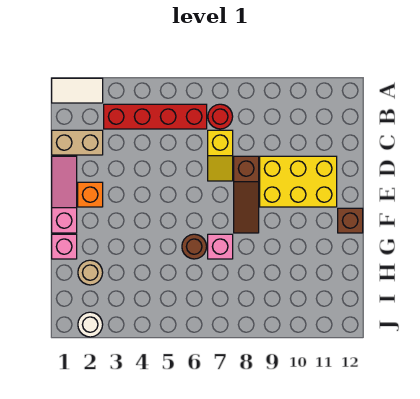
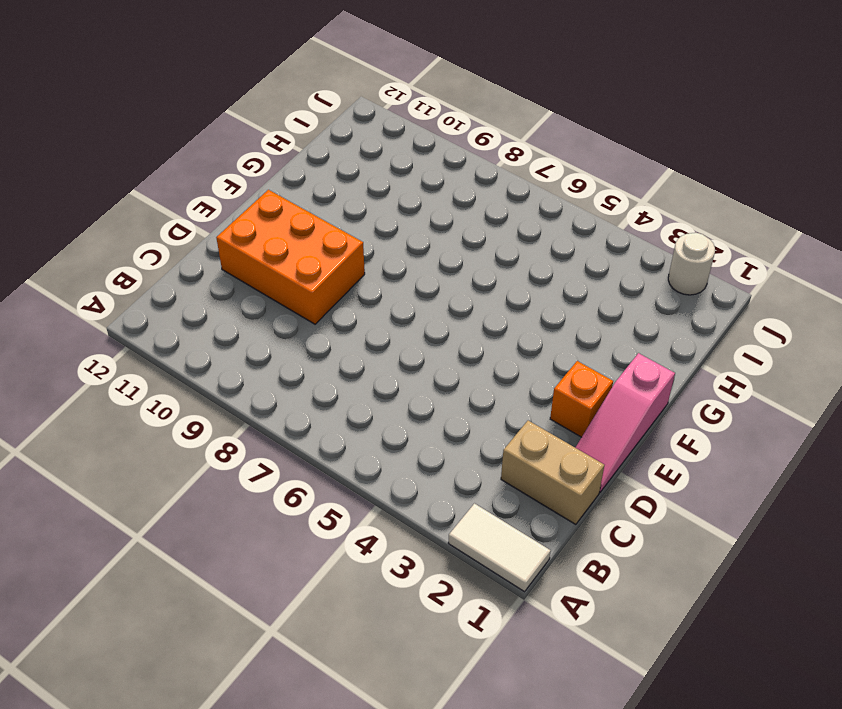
orange 2x3 brick [216,190,365,324] -> yellow 2x3 brick [260,156,337,207]
none -> red 1x4 brick [104,104,207,129]
none -> red 1x1 round brick [208,104,233,129]
none -> yellow 1x2 slope [208,130,233,181]

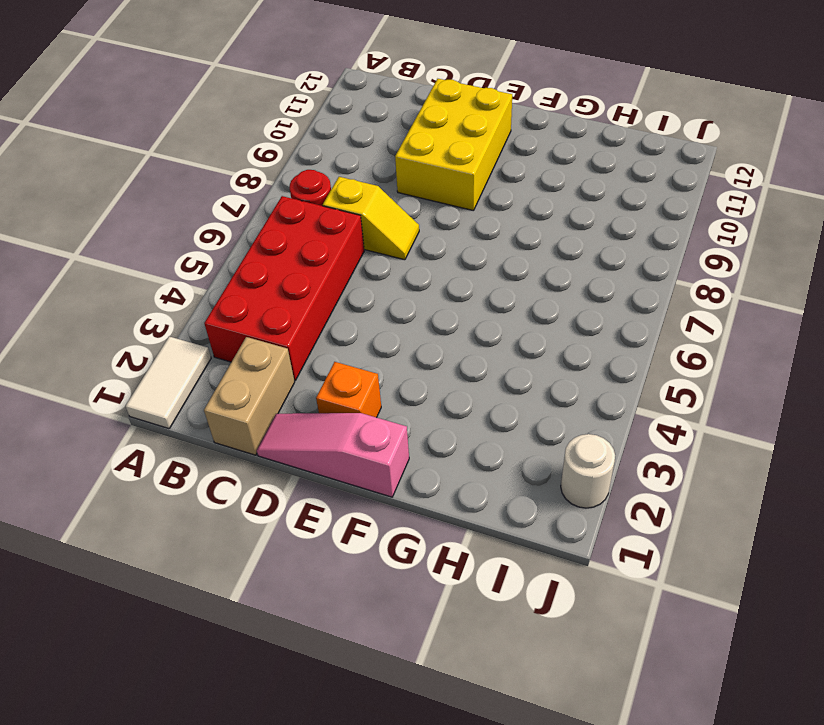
red 2x4 brick [204,196,364,381] -> red 1x4 brick [104,104,207,129]
none -> brown 1x3 slope [234,156,259,233]
none -> brown 1x1 brick [338,208,363,233]
none -> pink 1x1 brick [52,234,77,259]

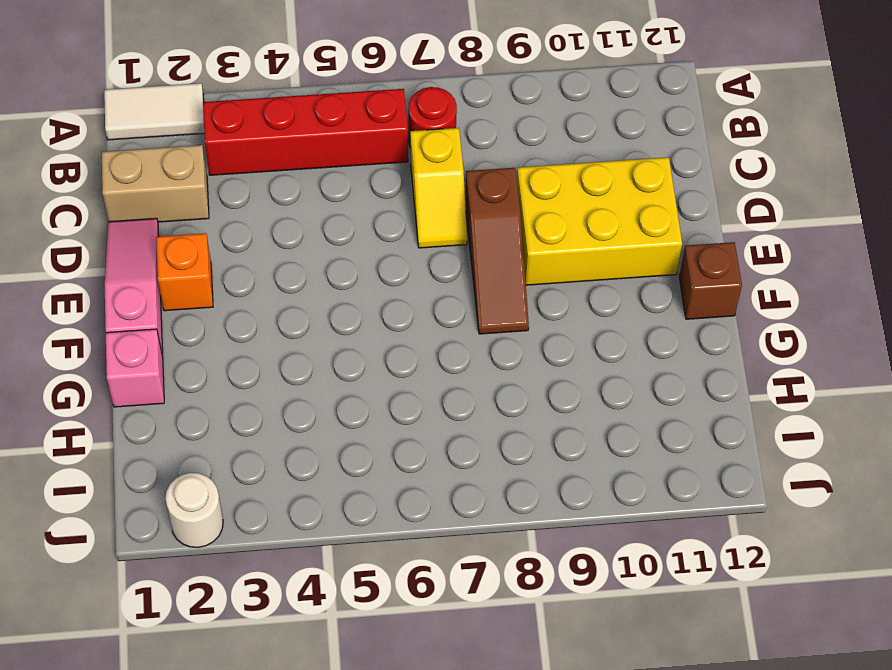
none -> brown 1x1 round brick [182,234,207,259]
none -> pink 1x1 brick [208,234,233,259]
none -> tan 1x1 round brick [78,260,103,285]

